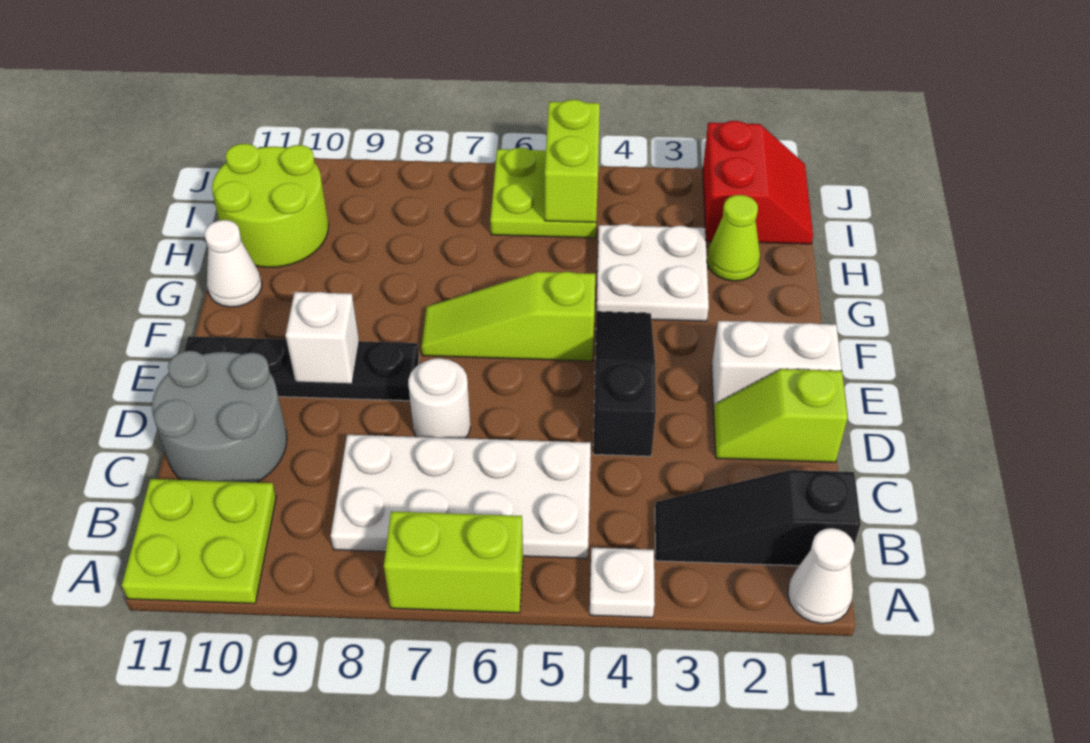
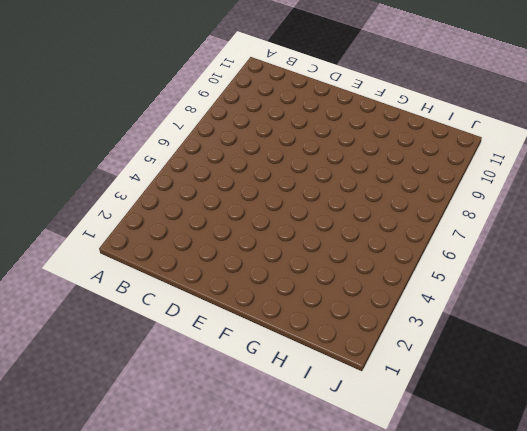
none -> white 1x1 cone [788,528,855,624]
none -> white 1x1 plate [590,548,655,618]
none -> lime 1x2 brick [384,511,523,613]

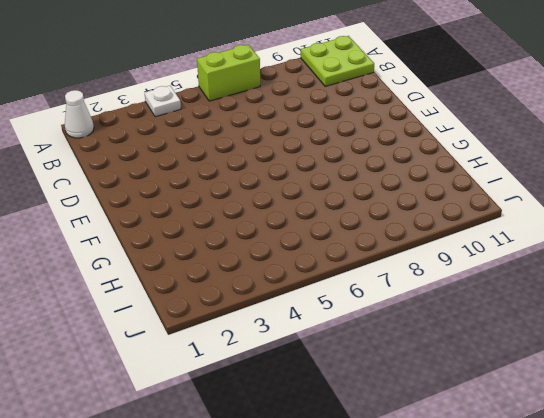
none -> black 1x3 slope [655,470,861,566]
none -> white 2x4 plate [331,435,591,558]
none -> grey 2x2 round brick [152,351,287,482]

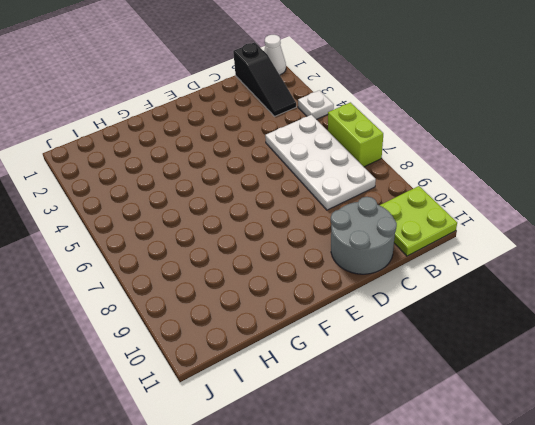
none -> lime 1x2 slope [714,369,848,462]
none -> black 1x3 slope [593,312,656,456]
none -> white 1x1 round brick [408,358,471,438]

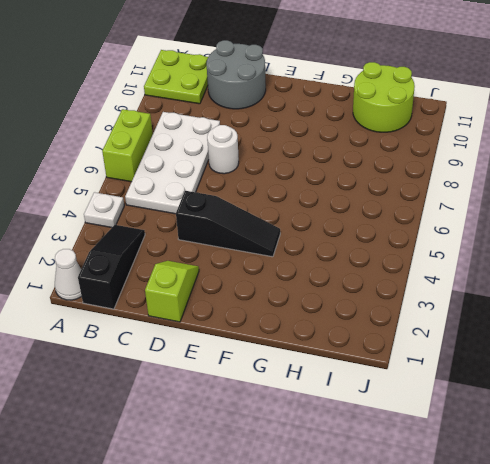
none -> white 1x2 brick [712,321,842,409]
none -> black 1x4 plate [184,336,419,401]
none -> lime 1x3 slope [421,272,595,361]

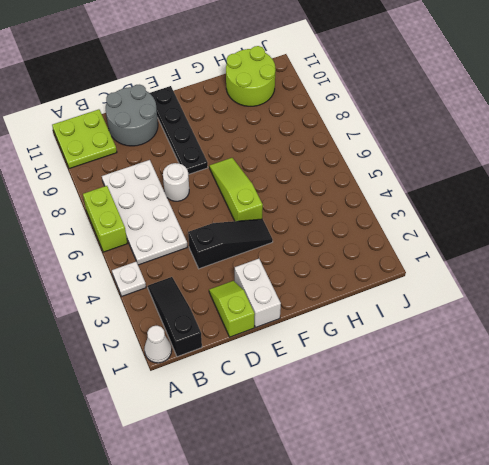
none -> white 2x2 plate [596,224,709,321]
none -> white 1x1 cone [204,220,262,307]
none -> lime 1x1 cone [707,195,760,281]

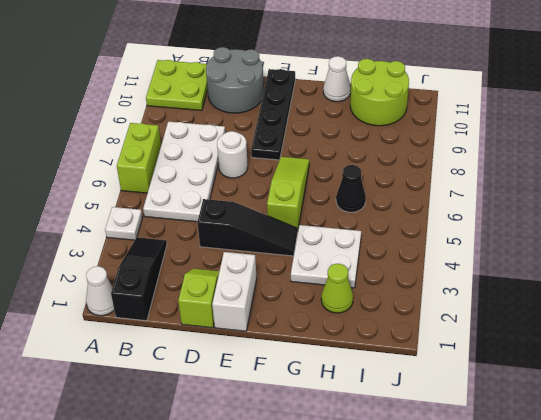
black 1x1 cone [336,165,366,212] -> none
none -> red 2x2 slope [703,121,813,244]
none -> lime 2x2 plate [490,148,596,238]
none -> white 1x1 brick [286,292,359,384]

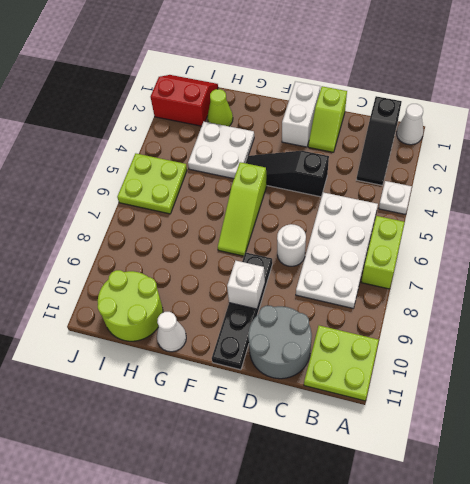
none -> lime 1x2 brick [545,100,600,222]

